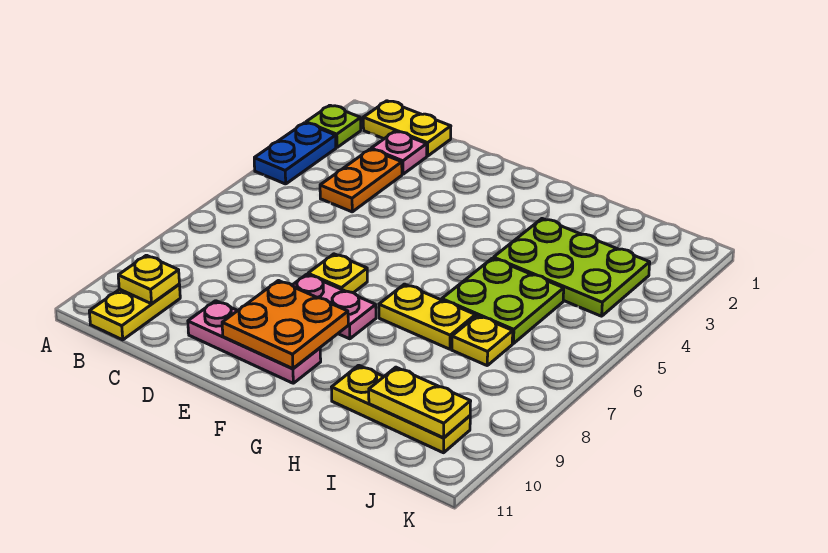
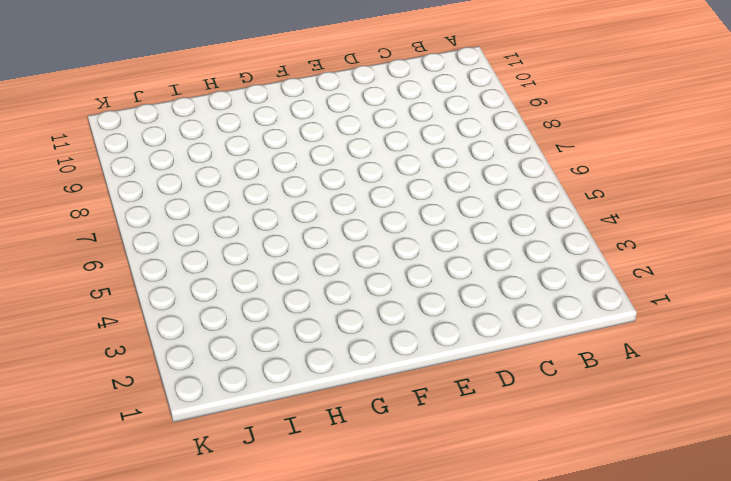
none -> lime 1x1 plate [306,105,361,148]
none -> blue 1x2 plate [254,123,336,184]
none -> yellow 1x2 plate [363,101,451,156]

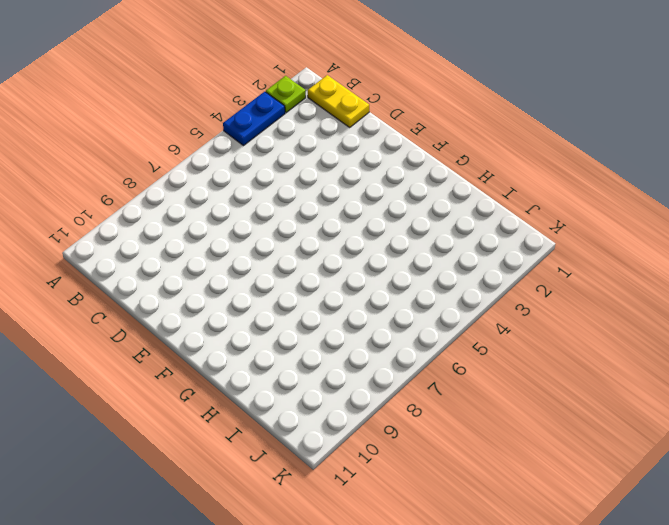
none -> yellow 1x2 plate [89,285,180,340]
none -> pink 1x1 plate [371,131,427,174]
none -> orange 1x2 plate [320,149,402,212]

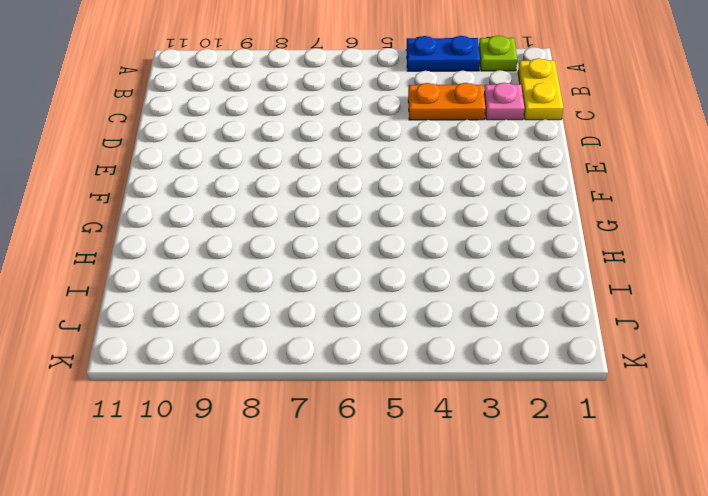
none -> yellow 1x2 plate [89,285,180,340]
none -> pink 1x3 plate [188,301,321,383]
none -> yellow 1x1 plate [308,254,367,293]

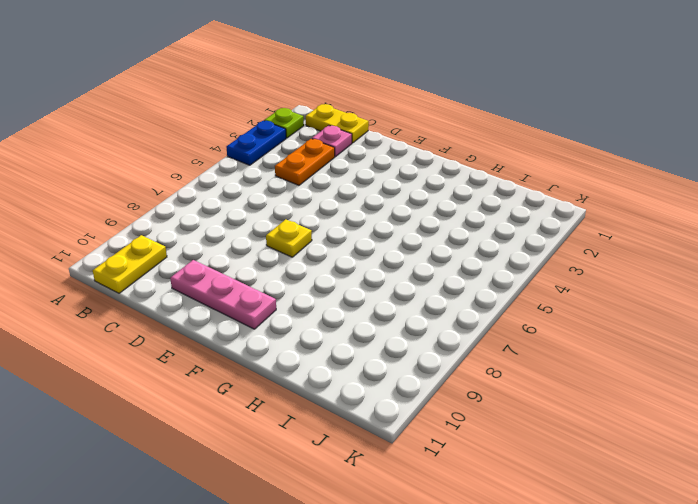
none -> pink 1x2 plate [292,274,376,339]
none -> yellow 1x2 plate [379,284,475,349]
none -> lime 2x3 plate [494,219,650,316]

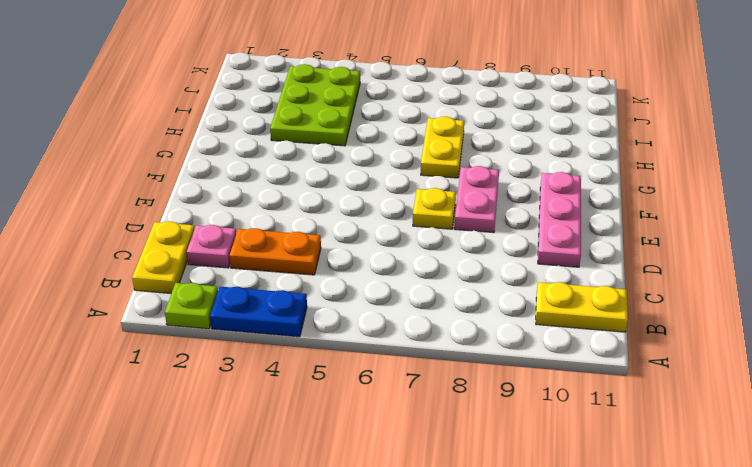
none -> lime 2x2 plate [442,258,564,344]
none -> yellow 1x3 plate [332,365,470,453]
none -> yellow 1x1 plate [452,315,513,365]

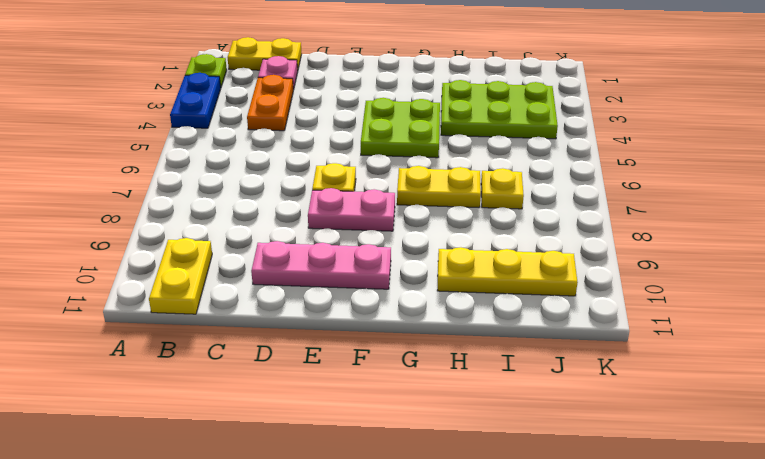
lime 2x2 plate [361,98,440,158] -> lime 2x2 plate moved to [442,258,564,344]
none -> yellow 1x1 plate [118,255,179,304]
none -> orange 2x2 plate [222,281,348,369]
none -> yellow 1x2 plate [369,367,471,438]

